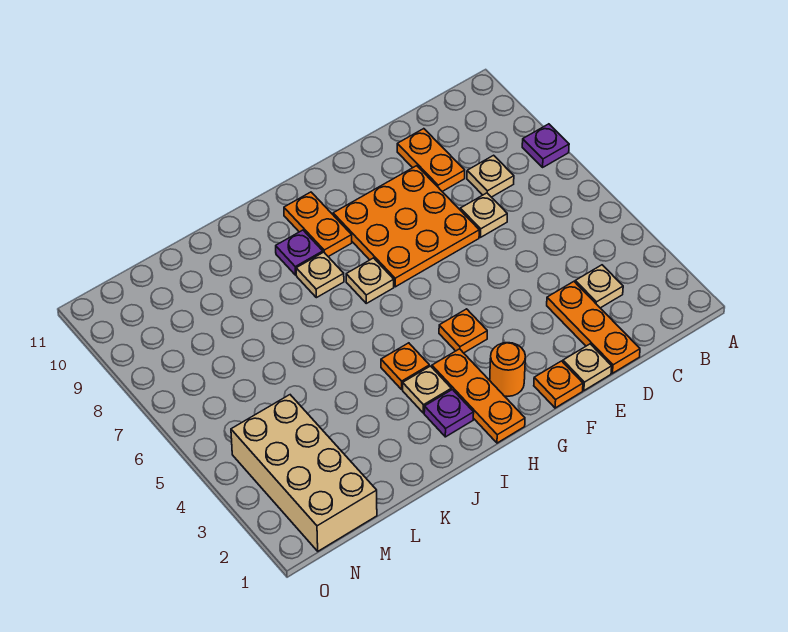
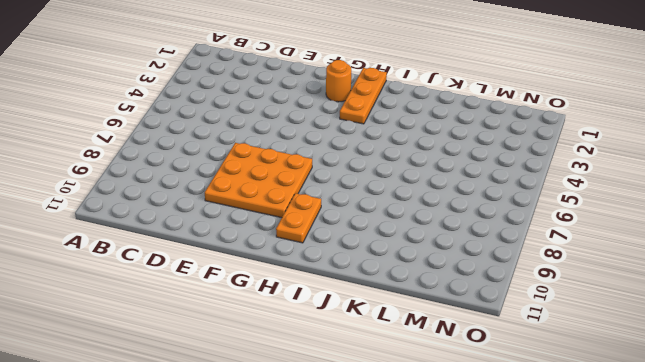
none -> purple 1x1 plate [522,124,569,167]
none -> tan 1x1 plate [575,265,623,308]
none -> tan 1x1 plate [467,155,514,197]

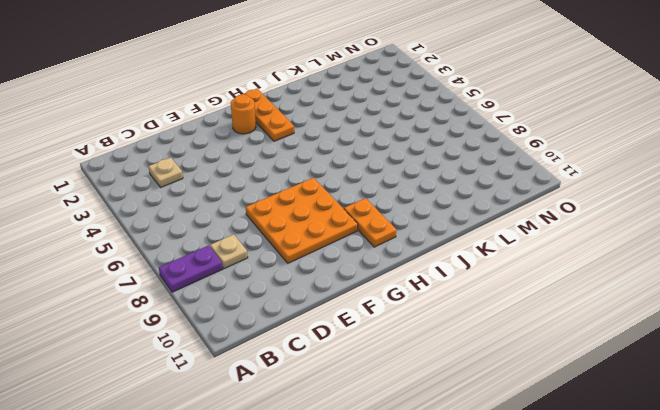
purple 1x2 plate [159,245,223,292] -> purple 1x1 plate [522,124,569,167]
none -> orange 1x3 plate [547,282,640,373]
none -> tan 1x1 plate [460,193,507,237]
none -> orange 1x2 plate [397,129,465,191]

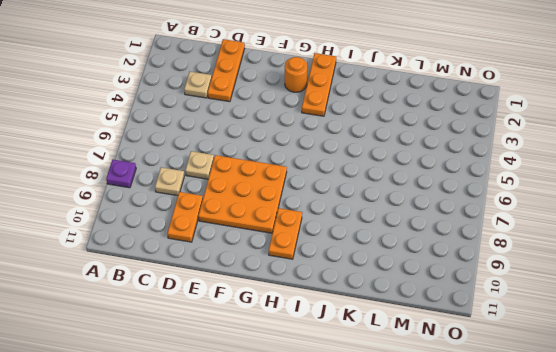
none -> tan 1x1 plate [563,344,612,390]
none -> orange 1x1 plate [534,361,583,408]
none -> orange 1x1 plate [439,309,487,353]

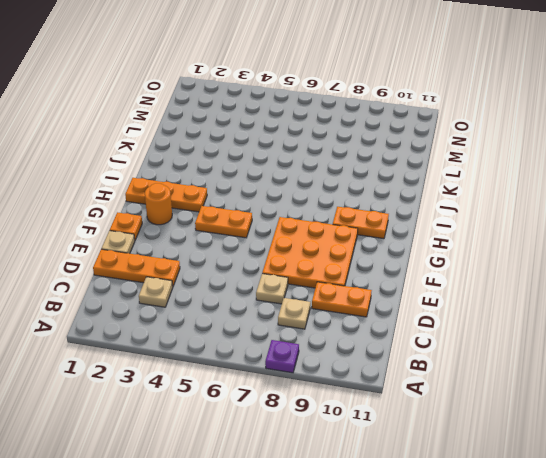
orange 1x2 plate [195,206,252,238] -> orange 1x1 plate [439,309,487,353]
none -> tan 1x1 plate [346,258,394,303]
none -> purple 1x1 plate [424,390,474,437]
none -> tan 1x1 plate [403,366,451,413]

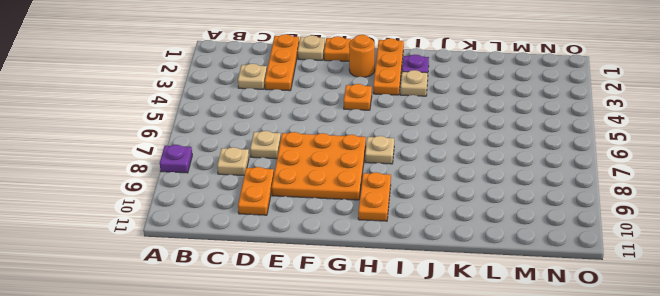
none -> orange 1x1 plate [381,343,429,389]
none -> tan 1x1 plate [296,252,344,298]
none -> purple 1x1 plate [276,230,323,275]

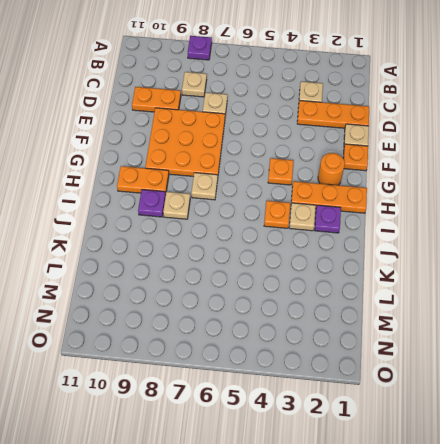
none -> tan 2x4 brick [231,395,377,551]

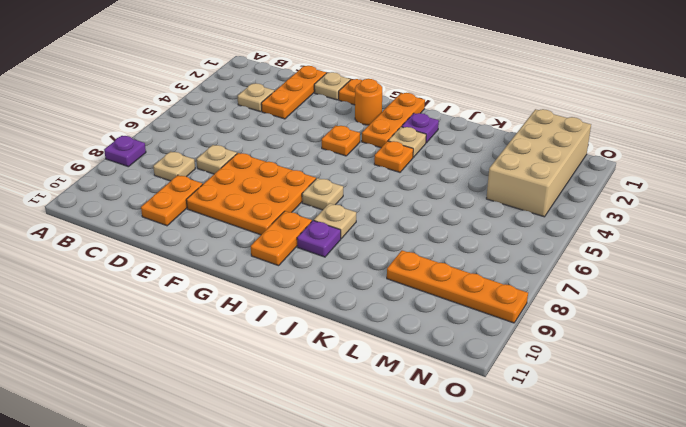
orange 1x4 plate [387,250,528,323] -> none

